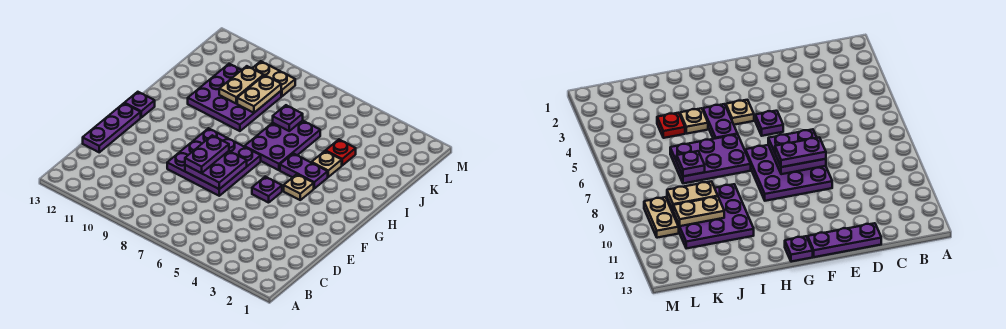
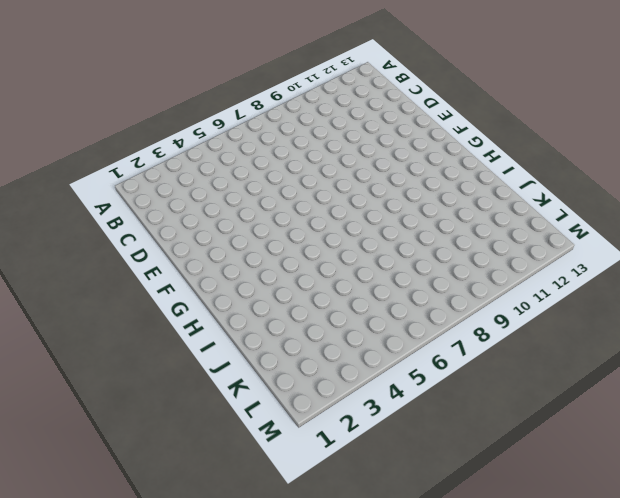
none -> purple 1x3 plate [83,103,141,152]
none -> purple 3x3 plate [167,128,261,196]
none -> purple 1x1 plate [252,177,282,203]

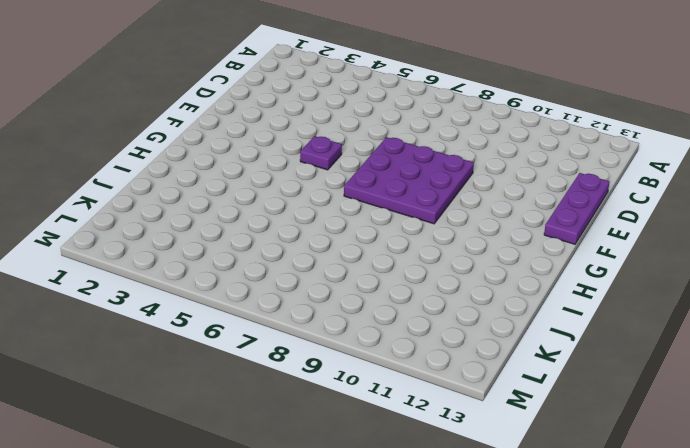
none -> tan 1x1 plate [284,174,314,200]
none -> purple 1x1 plate [125,92,155,117]
none -> purple 1x2 plate [280,153,328,188]

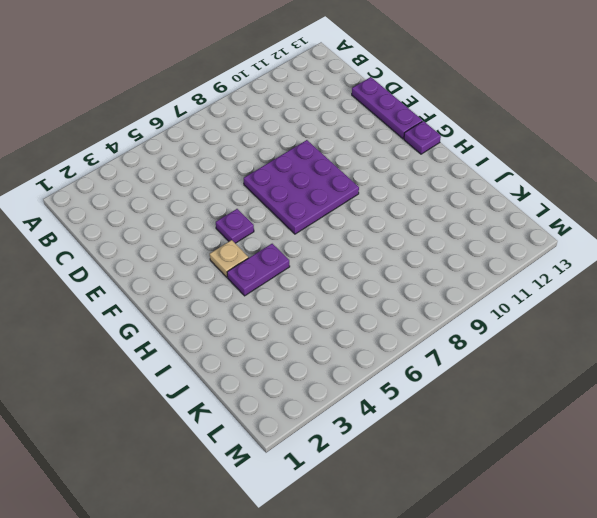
none -> purple 2x3 plate [245,120,320,170]
none -> tan 1x1 plate [311,151,342,177]
none -> purple 3x3 plate [188,64,281,131]

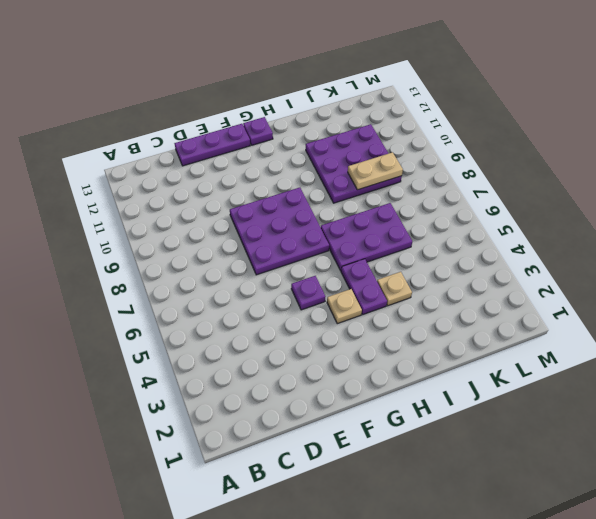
none -> red 1x1 plate [326,140,356,165]
none -> tan 1x2 plate [252,61,295,96]
none -> purple 2x2 plate [185,151,247,189]

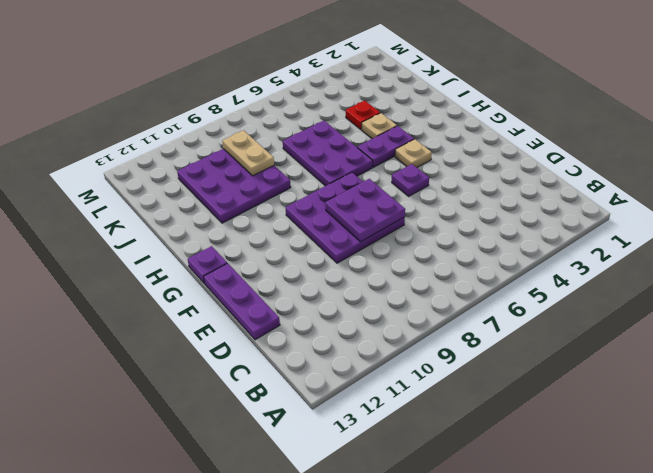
none -> tan 1x2 plate [252,61,295,96]
none -> purple 1x1 plate [273,105,303,131]
none -> tan 1x2 plate [219,66,264,103]

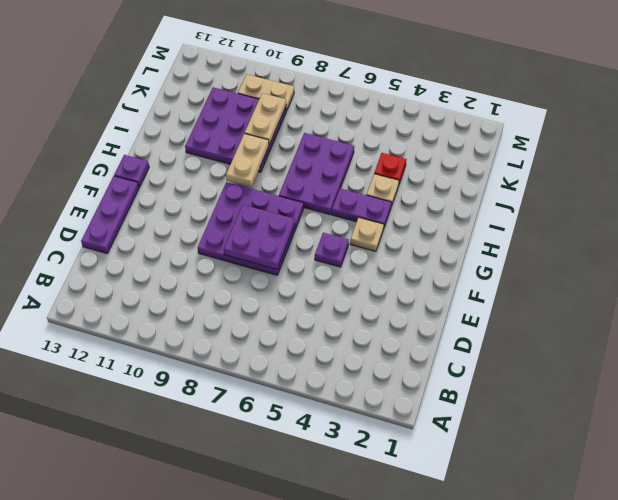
tan 1x2 plate [226,133,269,187] -> tan 1x2 plate moved to [219,66,264,103]
none -> purple 1x1 plate [273,105,303,131]
none -> purple 1x2 plate [185,135,229,173]

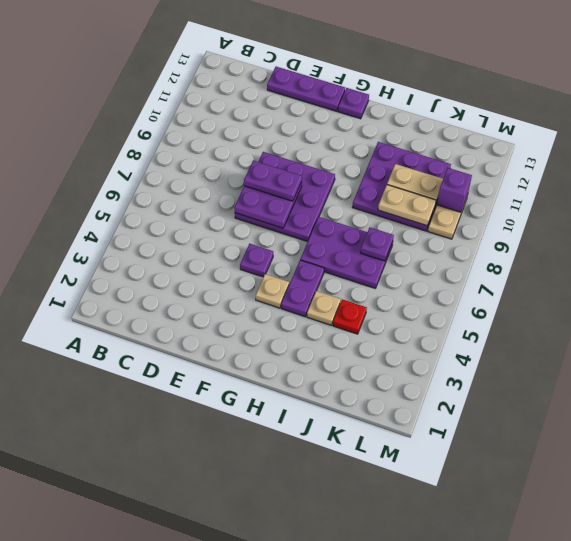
purple 1x1 brick [437,168,472,212] -> none

